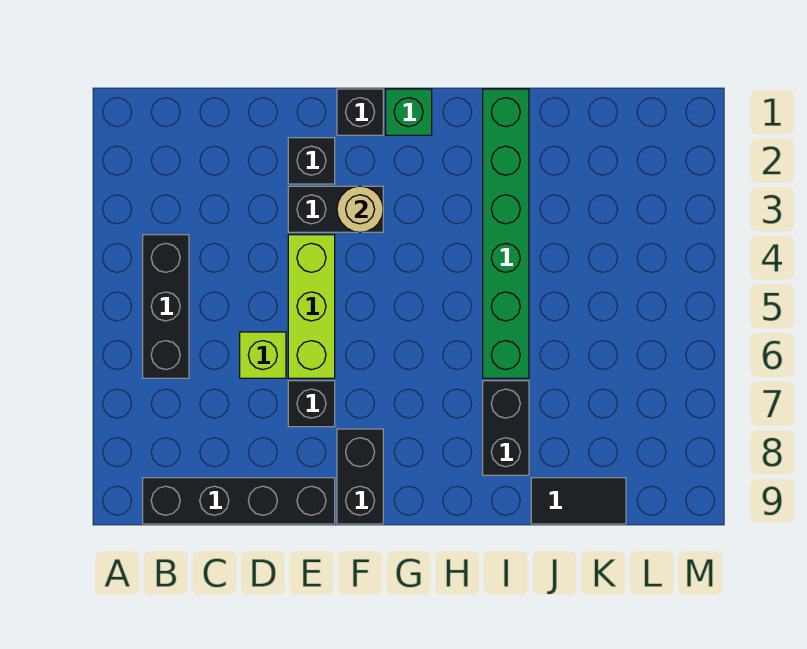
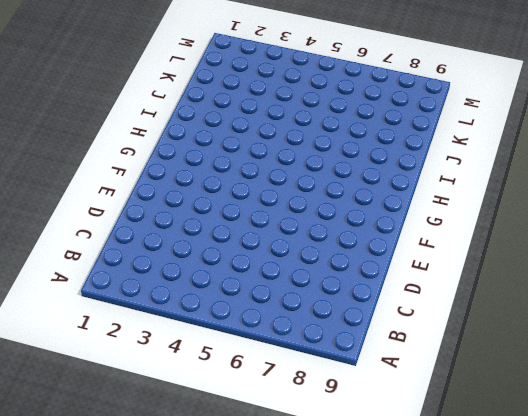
none -> black 1x3 brick [143,235,189,378]
none -> black 1x4 brick [143,478,335,524]
none -> lime 1x1 brick [240,332,286,378]

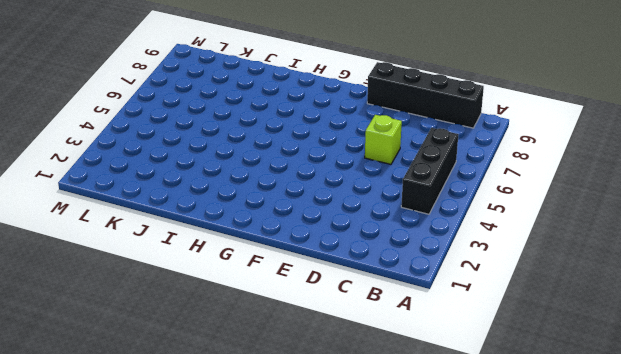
none -> black 1x1 brick [288,138,335,184]
none -> black 1x2 brick [288,186,383,232]
none -> lime 1x3 brick [288,235,335,378]

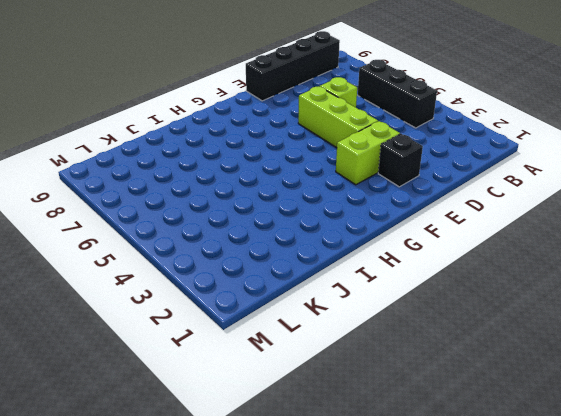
lime 1x2 brick [336,121,400,185] -> black 1x2 brick [288,186,383,232]
none -> black 1x1 brick [288,381,335,427]
none -> black 1x1 brick [337,89,383,135]
none -> black 1x2 brick [337,429,383,524]

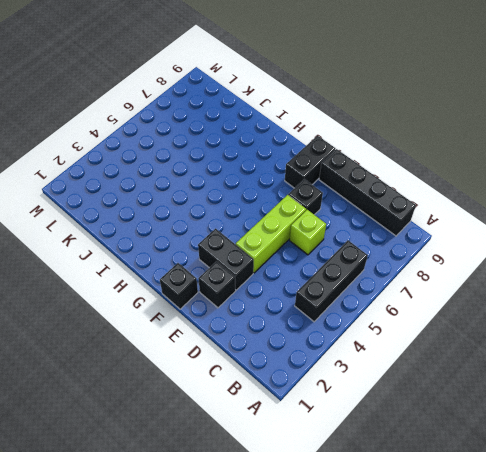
none -> green 1x1 brick [386,89,432,135]
none -> green 1x6 brick [483,89,529,378]
none -> black 1x2 brick [483,381,529,475]

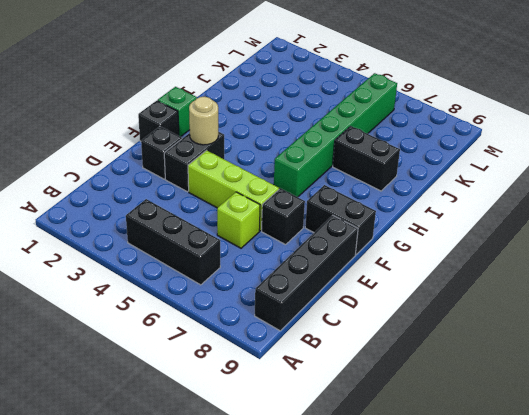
green 1x6 brick [274,73,397,197] -> green 1x6 brick turned to [483,89,529,378]
none -> black 1x2 tile [531,478,626,524]

